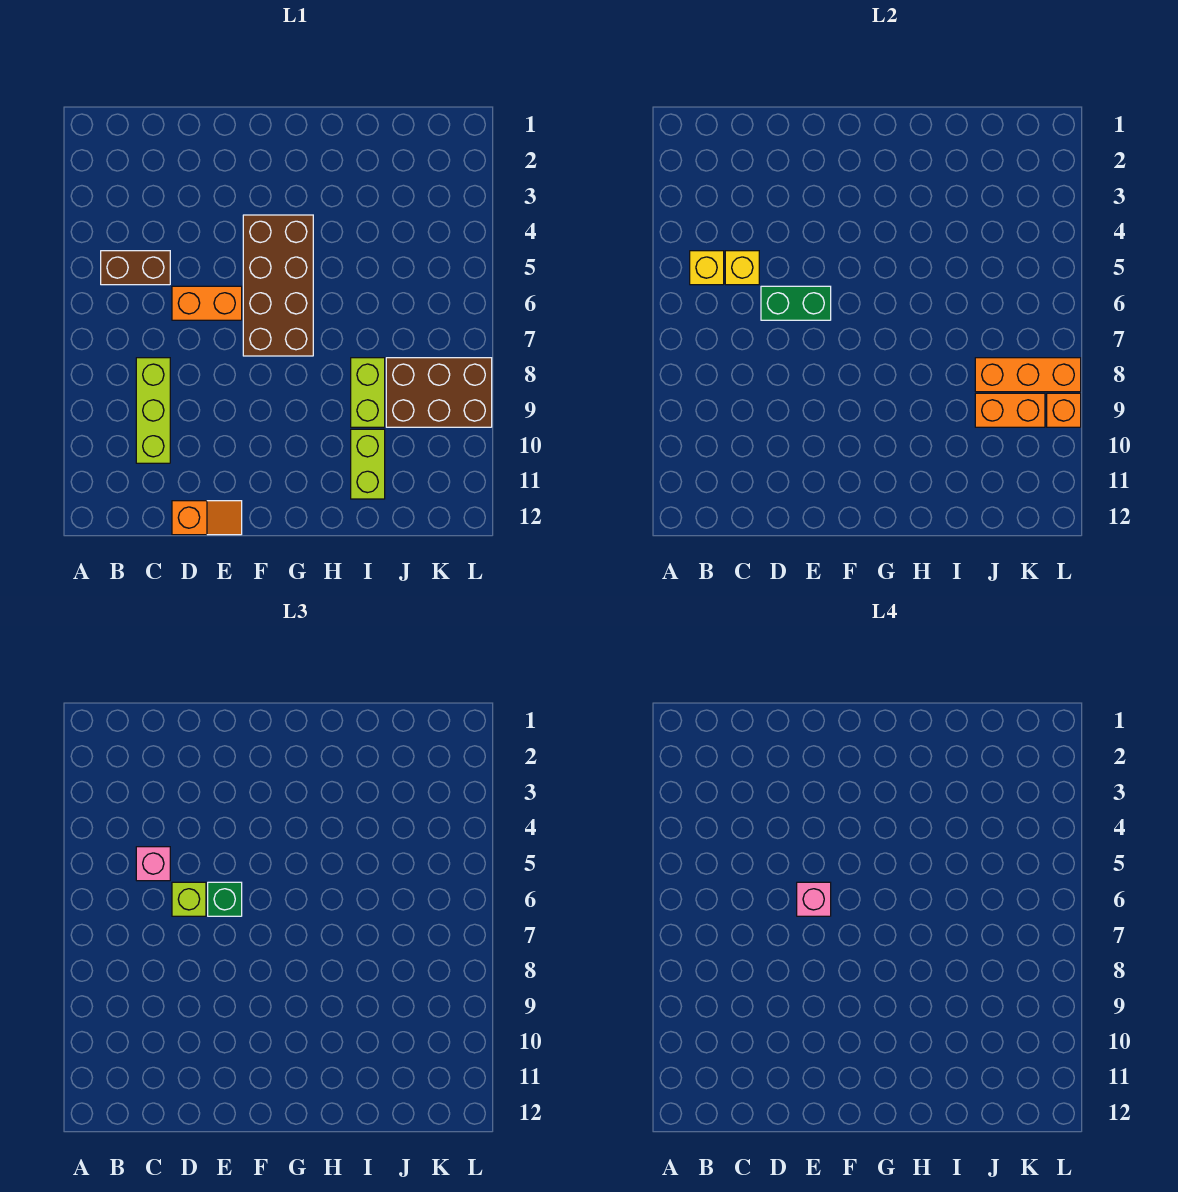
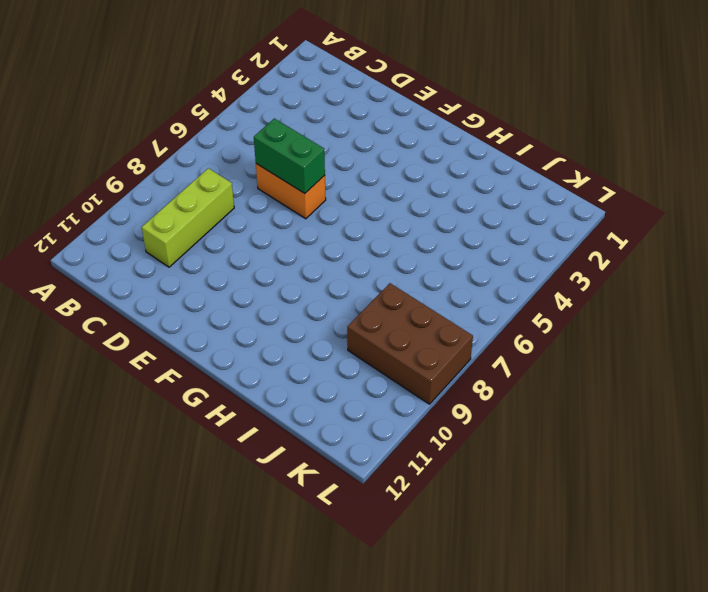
none -> brown 1x2 brick [101,251,170,285]
none -> orange 1x2 slope [172,501,242,535]
none -> brown 2x4 brick [243,215,313,356]

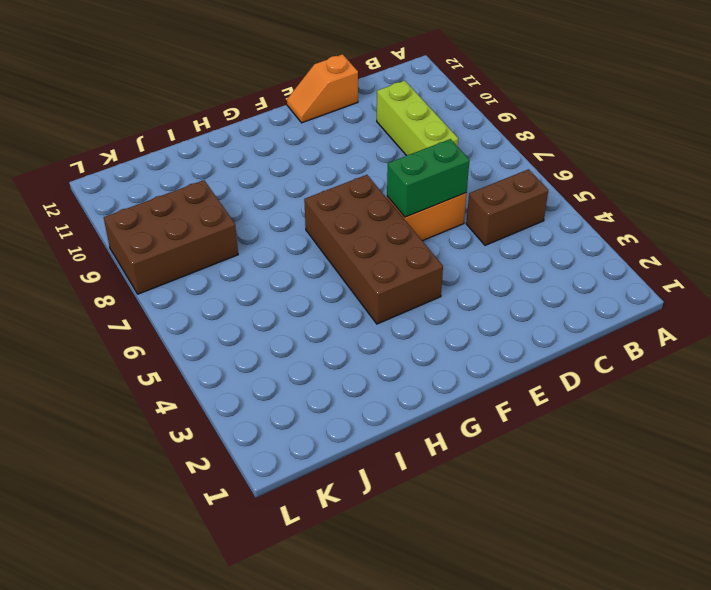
none -> lime 1x2 brick [351,358,385,427]
none -> lime 1x2 brick [351,429,385,499]
none -> yellow 1x1 brick [690,251,724,285]

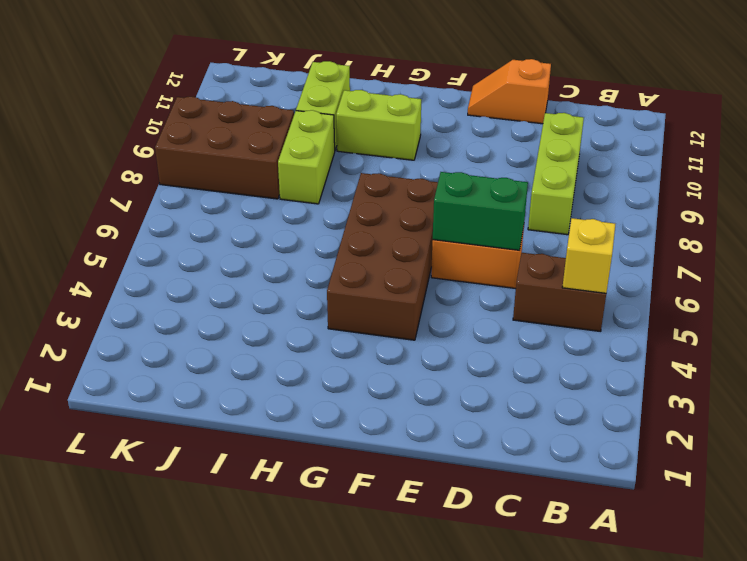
lime 1x2 brick [336,90,421,160] -> none
none -> yellow 1x1 brick [725,251,759,285]
none -> orange 1x3 brick [975,358,1081,392]
none -> orange 1x2 brick [975,393,1045,427]

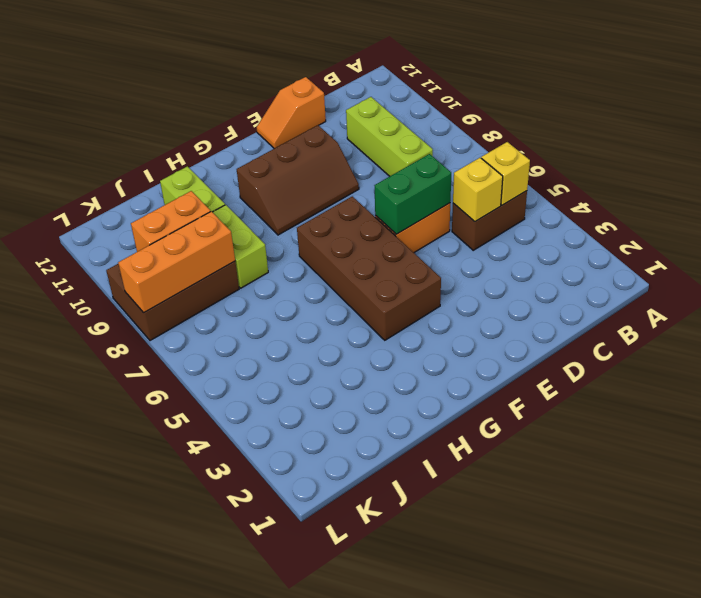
brown 2x3 slope [237,125,359,235] -> none
none -> orange 1x1 brick [1047,393,1081,427]
none -> pink 1x1 brick [136,847,170,881]
none -> lime 1x1 brick [172,882,206,916]

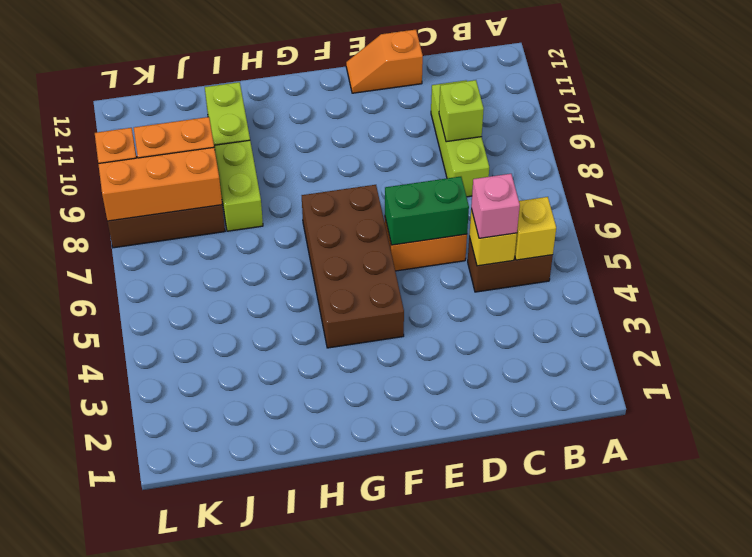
lime 1x1 brick [439,80,484,142] -> lime 1x1 brick moved to [172,882,206,916]
none -> green 1x1 brick [208,882,242,916]
none -> pink 1x1 brick [797,882,831,916]

